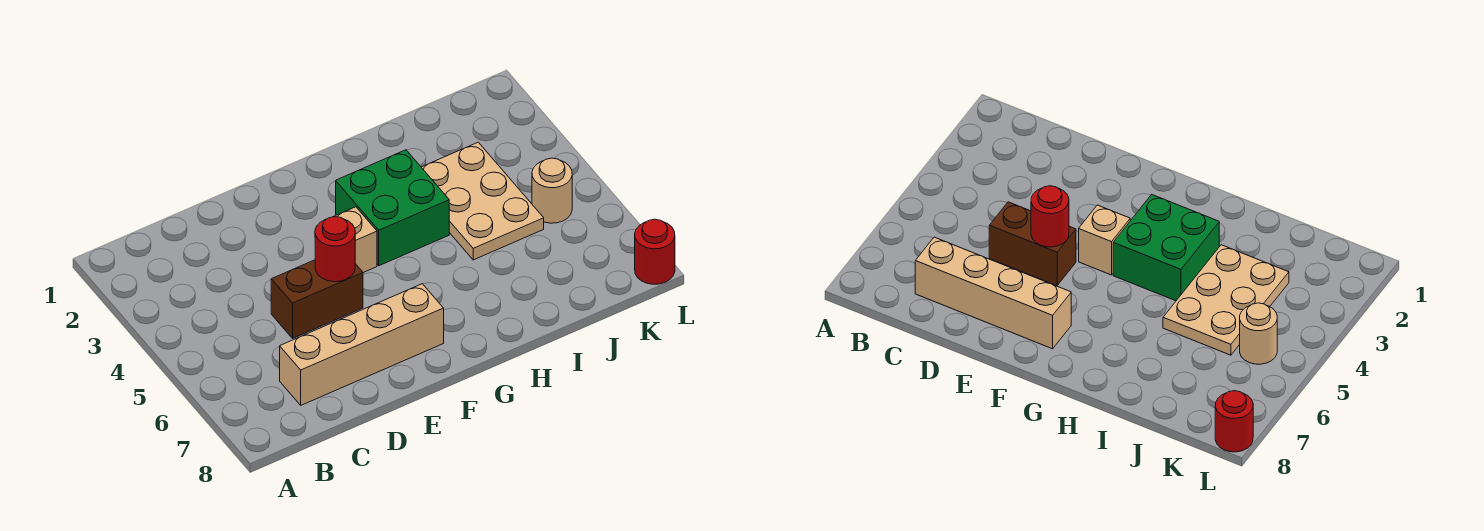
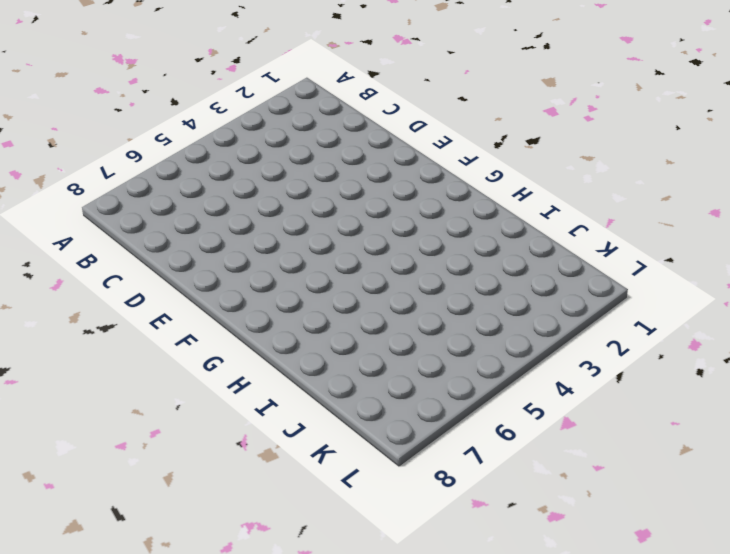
none -> tan 1x4 brick [280,284,444,405]
none -> brown 1x2 brick [271,260,363,338]

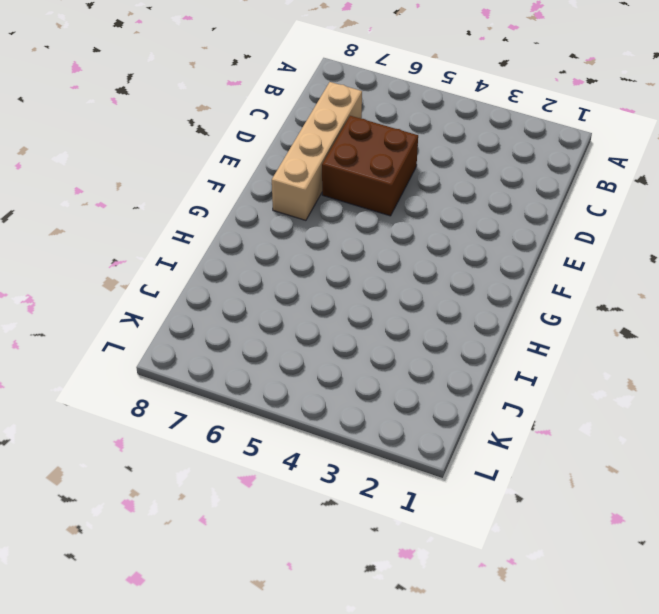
brown 2x2 brick [322,116,418,216] -> brown 1x2 brick [271,260,363,338]
none -> tan 1x1 brick [334,207,377,273]
none -> green 2x2 brick [336,150,449,266]

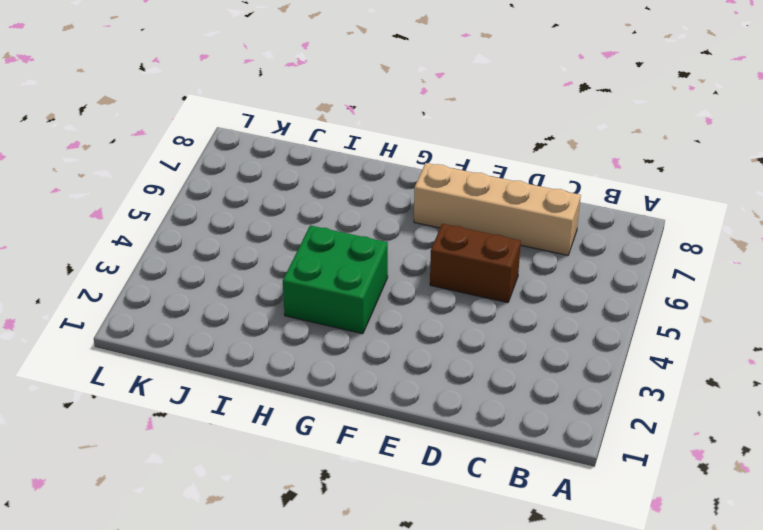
none -> tan 1x1 brick [334,207,377,273]
none -> tan 2x3 plate [421,142,544,260]

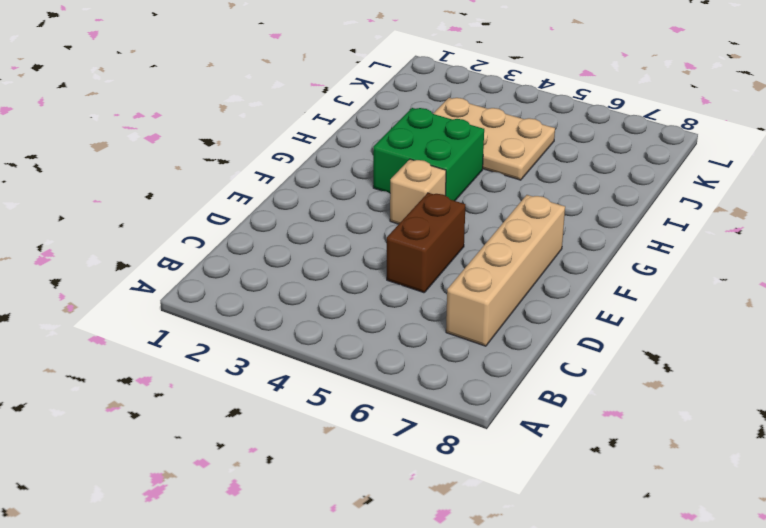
none -> tan 1x1 round brick [532,158,572,223]
none -> red 1x1 round brick [635,219,675,284]

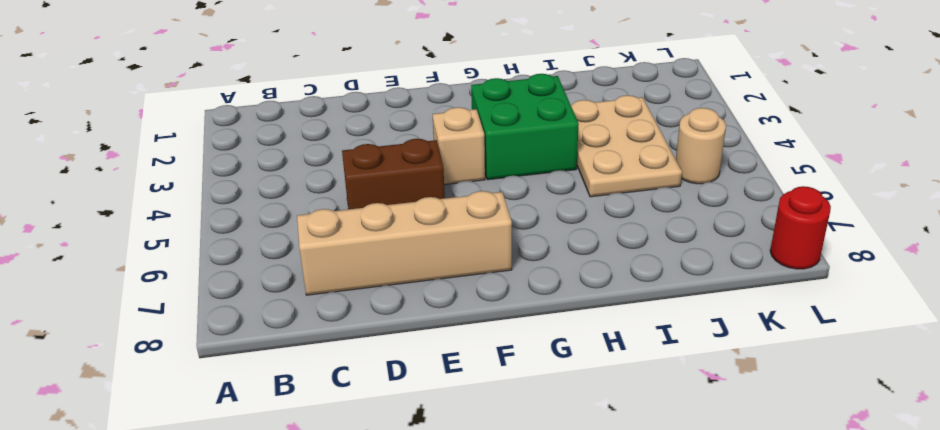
none -> red 1x1 round brick [315,217,355,282]

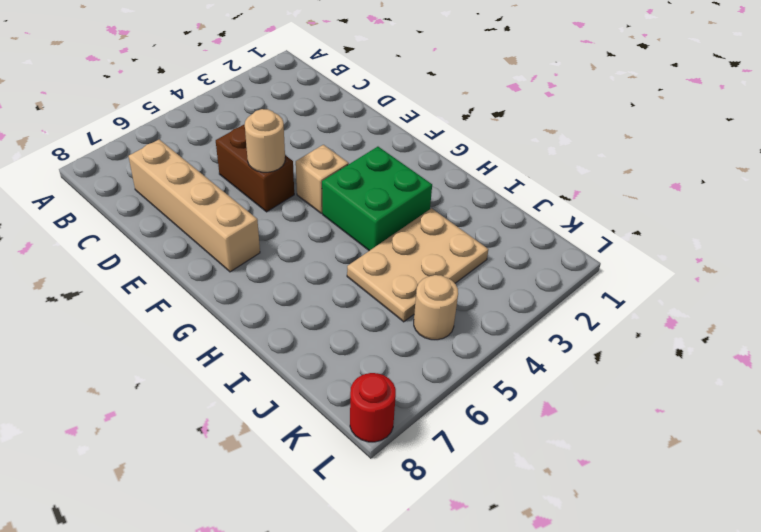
tan 1x1 round brick [245,109,285,172] -> red 1x1 round brick [315,217,355,282]

